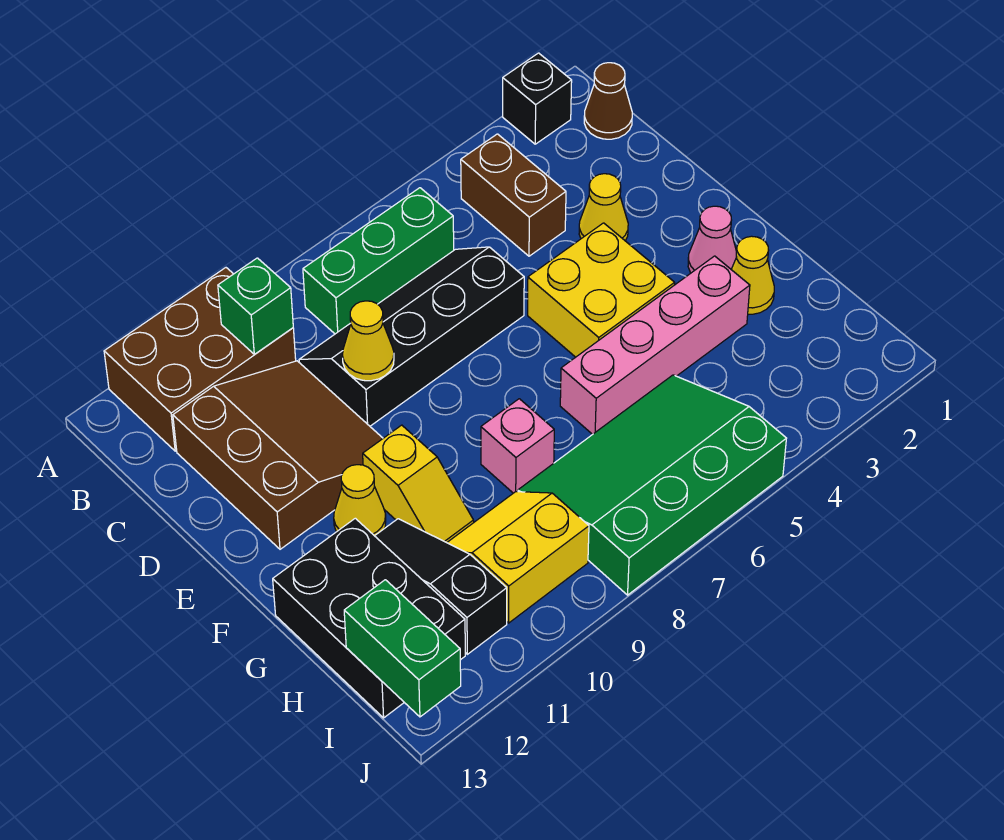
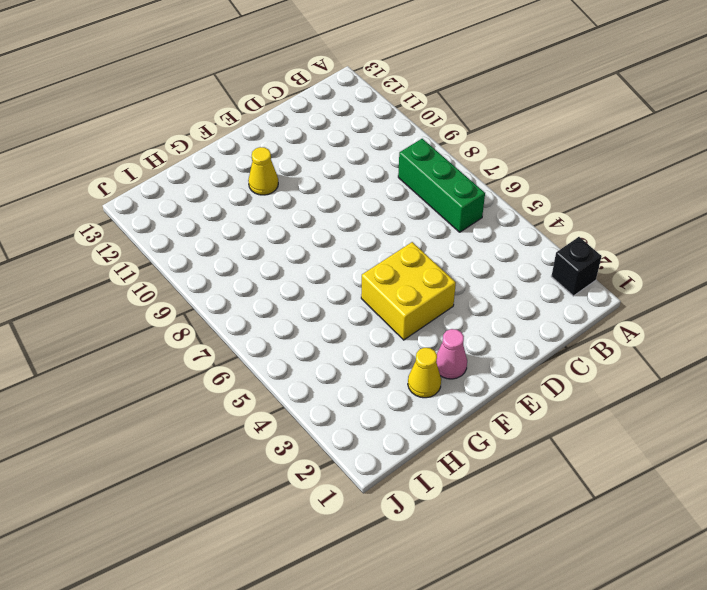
none -> brown 2x3 brick [104,268,296,451]
none -> brown 1x1 cone [584,63,632,139]
none -> brown 1x2 brick [461,134,566,256]

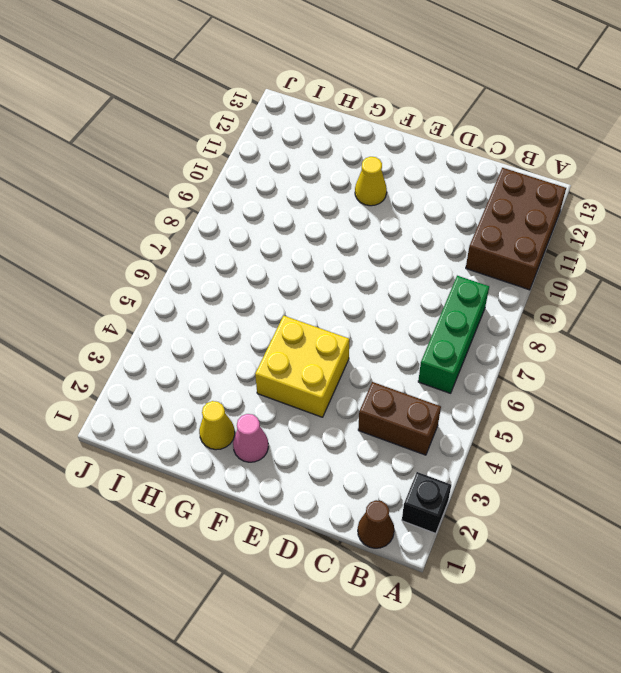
none -> black 2x4 slope [299,247,524,426]
none -> brown 3x3 slope [173,361,383,549]
none -> yellow 1x1 cone [579,174,628,241]

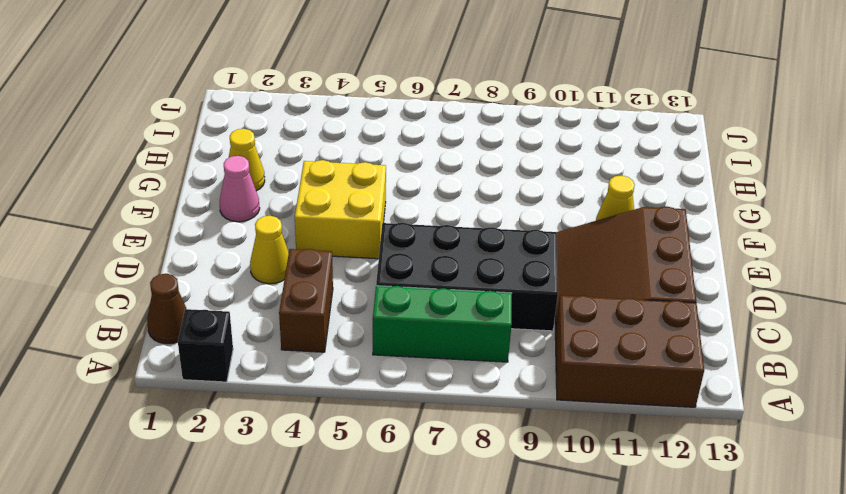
black 2x4 brick [376,223,558,331] -> black 2x4 slope [299,247,524,426]
none -> yellow 1x2 slope [363,425,474,543]
none -> pink 1x4 brick [560,256,750,434]
none -> pink 1x1 brick [481,399,554,493]

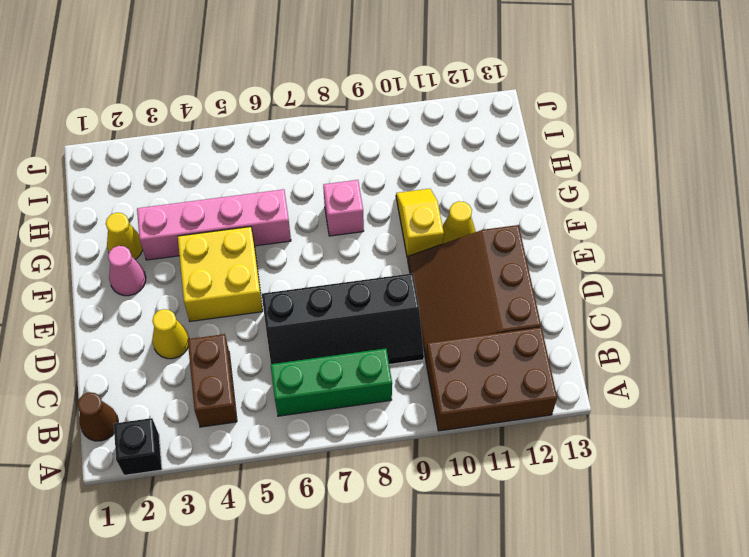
none -> black 1x3 slope [375,519,507,654]
none -> black 2x3 brick [273,518,465,718]
none -> green 3x4 slope [518,375,786,595]

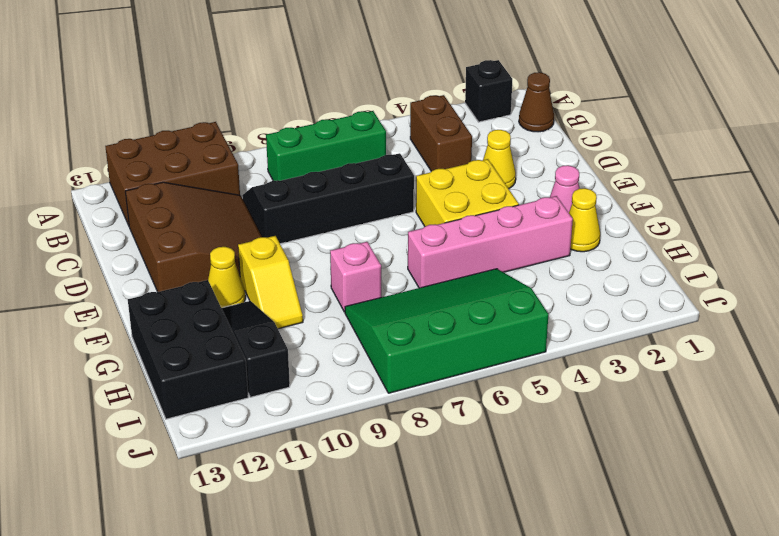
none -> yellow 2x2 slope [447,492,589,623]
none -> green 1x1 brick [218,258,293,354]
none -> yellow 1x1 cone [343,301,394,381]

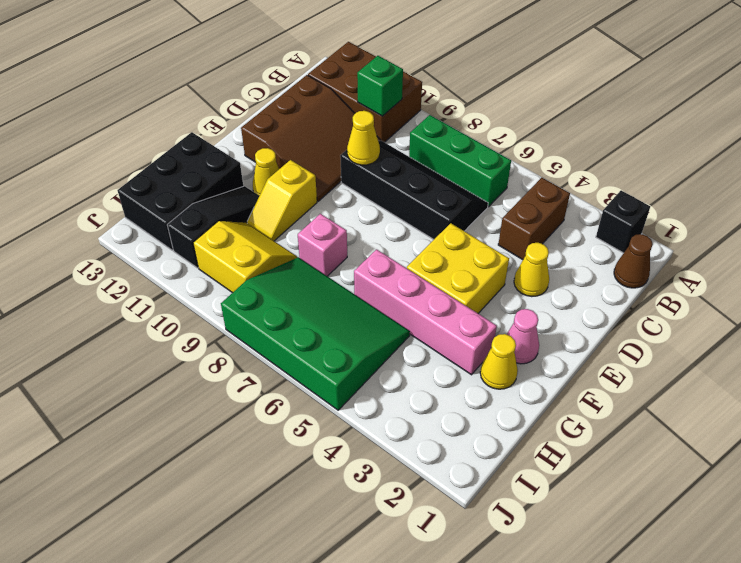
none -> green 1x2 brick [344,580,461,717]

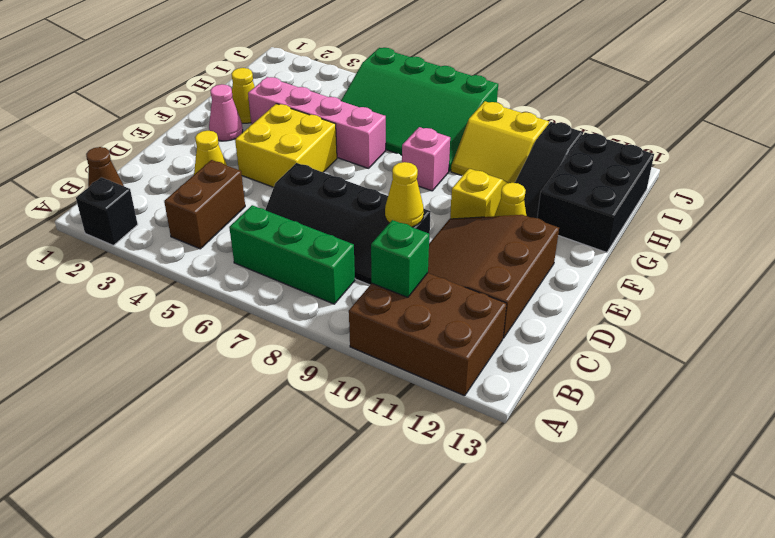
none -> green 1x2 brick [344,580,461,717]

